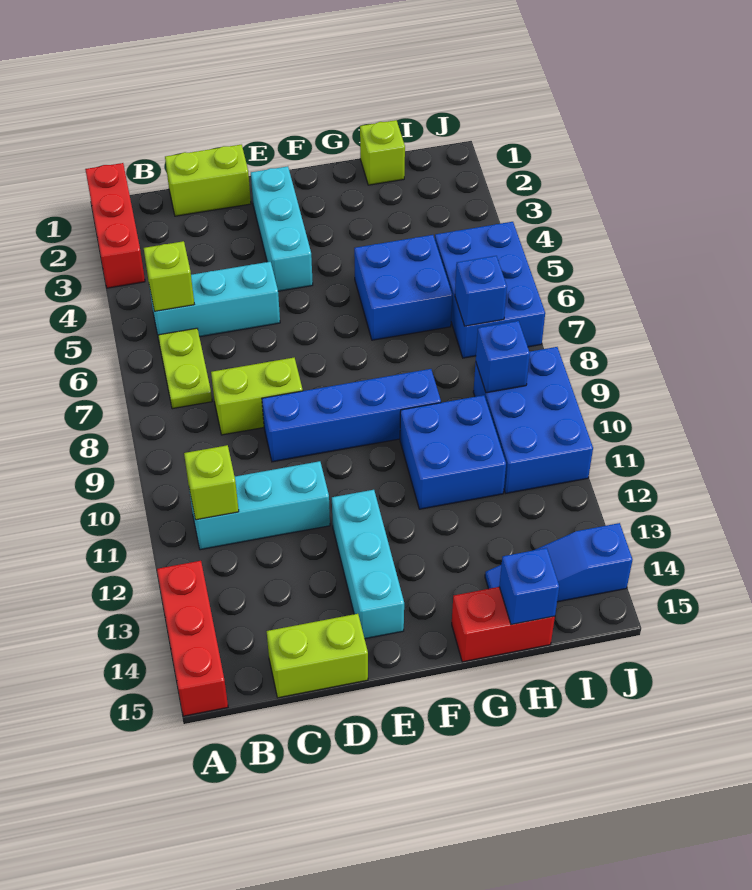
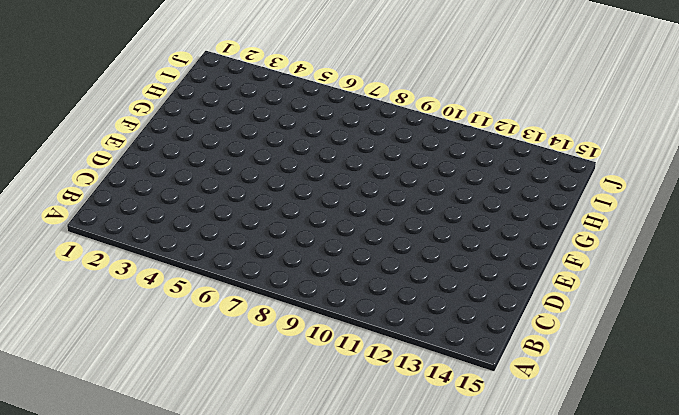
none -> red 1x3 brick [85,163,145,288]
none -> red 1x3 brick [157,561,228,716]
none -> cyan 1x3 brick [150,262,280,340]

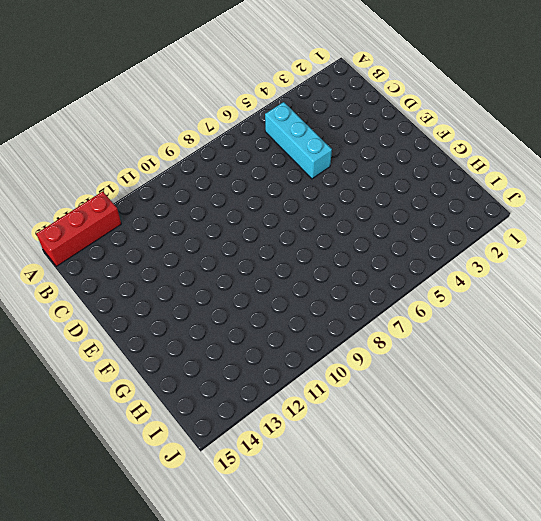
none -> red 1x3 brick [85,163,145,288]
none -> lime 1x2 plate [158,328,212,409]
none -> cyan 1x3 brick [189,461,330,550]

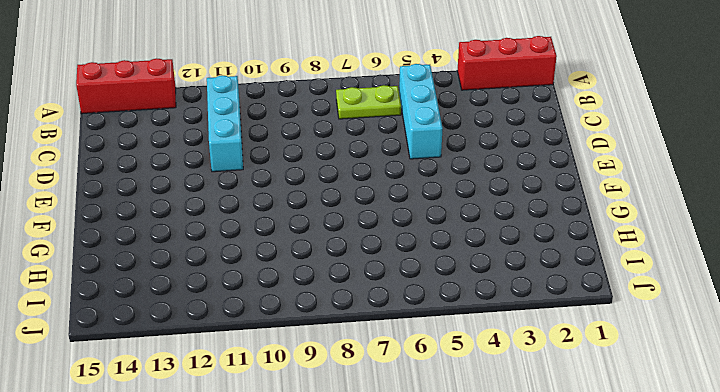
none -> lime 1x2 brick [165,145,251,216]
none -> lime 1x2 brick [211,358,303,435]
none -> lime 1x2 brick [267,614,368,698]

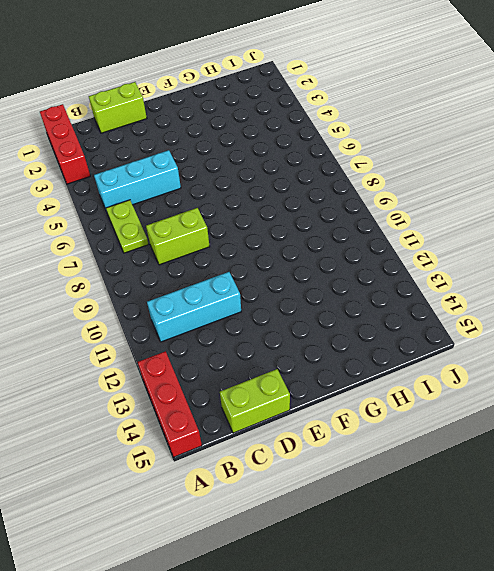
none -> blue 1x4 brick [262,369,441,462]
none -> cyan 1x3 brick [251,166,313,291]
none -> cyan 1x3 brick [332,490,404,639]

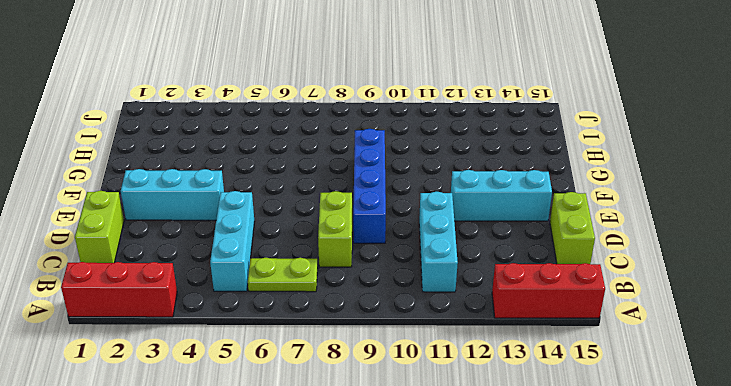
none -> blue 2x2 brick [354,235,452,340]
none -> blue 2x2 brick [400,395,506,509]
none -> red 1x2 brick [452,587,555,662]

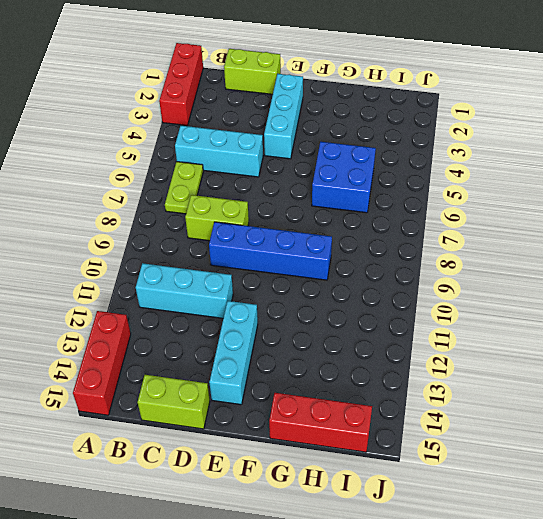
red 1x3 brick [269,393,372,452] -> red 1x2 brick [452,587,555,662]
none -> blue 2x2 brick [400,395,506,509]
none -> lime 1x1 brick [360,120,405,185]
none -> blue 1x3 slope [485,523,633,602]

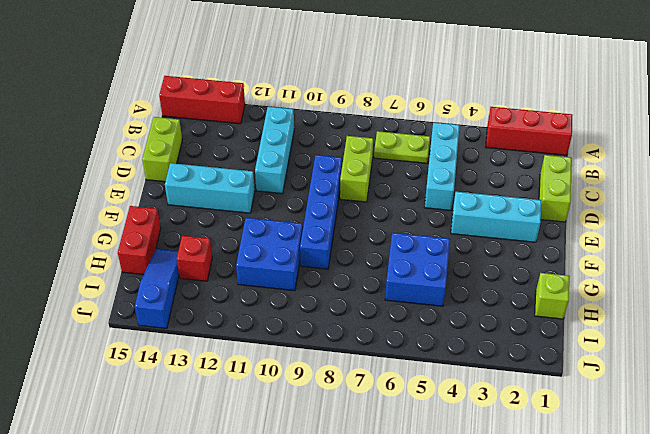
red 1x1 brick [177,236,212,281] -> none
none -> blue 2x3 brick [435,222,545,358]
none -> blue 2x3 brick [473,347,593,493]
none -> lime 1x1 brick [144,241,194,311]

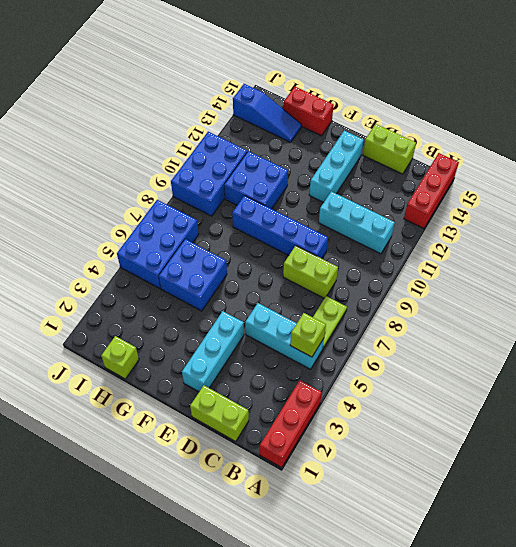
none -> lime 1x1 brick [184,445,239,520]
none -> blue 1x1 brick [499,548,559,625]
none -> blue 1x1 brick [455,256,507,326]

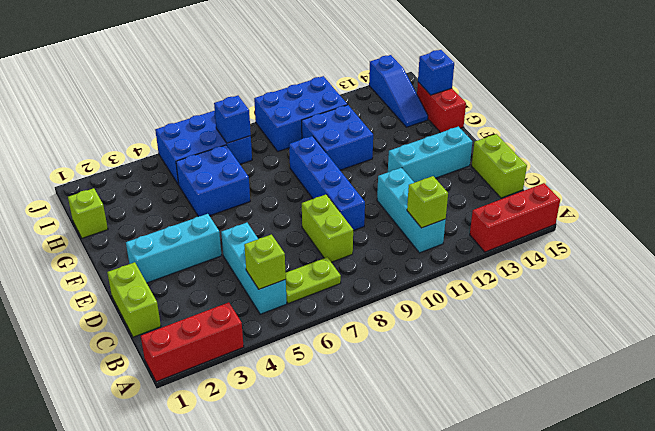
none -> blue 1x1 brick [476,321,530,393]

